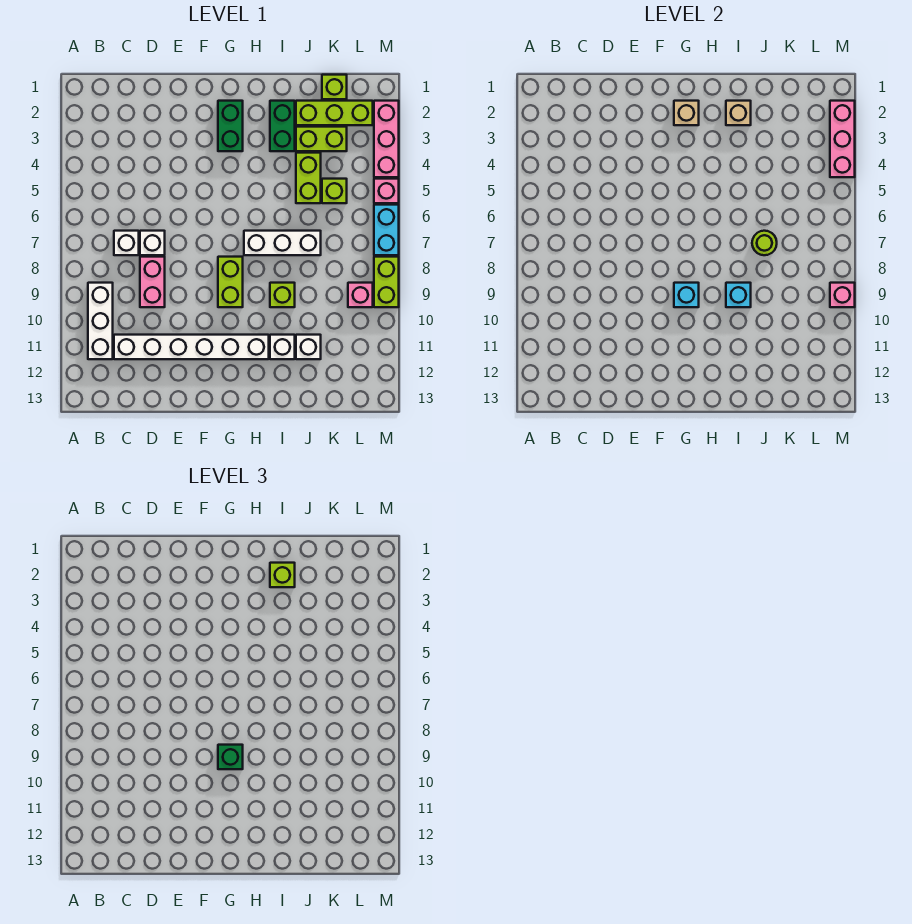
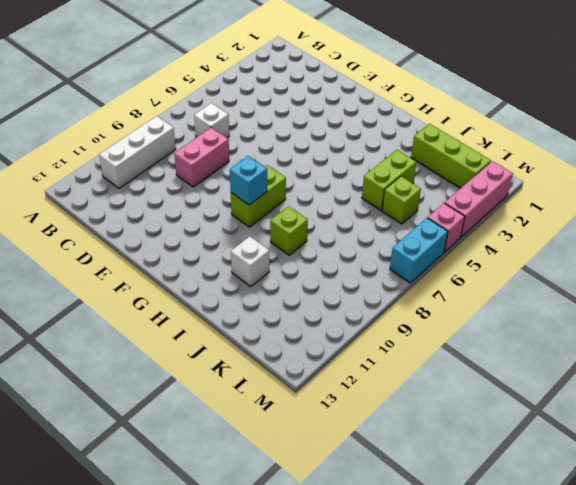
none -> white 1x6 brick [114,335,269,359]
none -> white 1x1 brick [140,231,165,255]
none -> green 1x2 brick [218,101,243,151]
none -> white 1x3 brick [244,231,321,255]

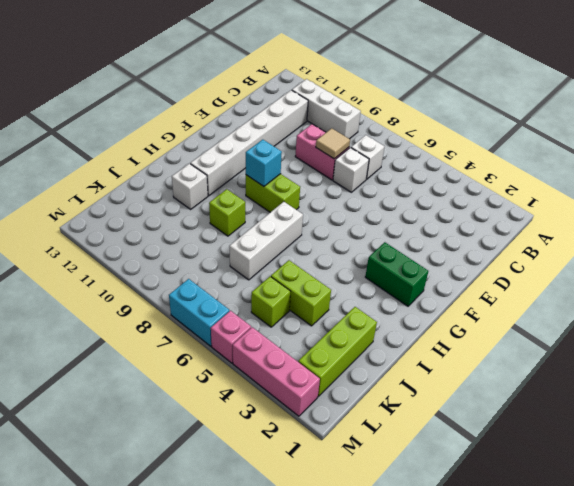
tan 1x1 tile [316,128,350,159] -> none
none -> green 1x2 brick [270,101,295,151]
none -> lime 1x2 brick [296,127,347,151]
none -> white 1x1 brick [296,335,321,359]
none -> lime 1x1 brick [322,75,347,99]

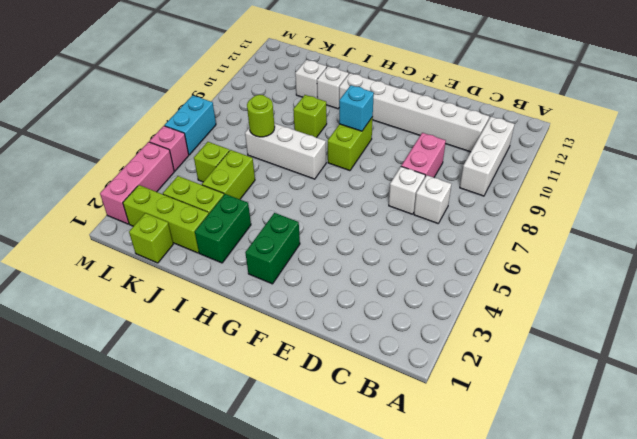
none -> pink 1x1 brick [348,283,373,307]
none -> lime 1x2 brick [374,257,399,307]
none -> tan 1x1 brick [674,101,699,125]
none -> tan 1x1 brick [726,101,751,125]

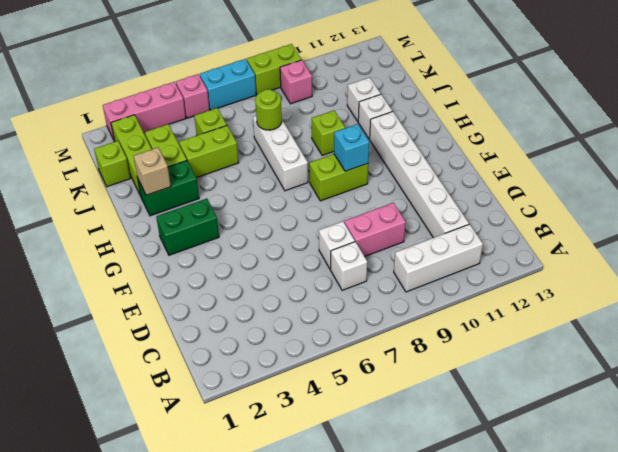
none -> tan 1x1 brick [674,101,699,125]
none -> cyan 1x1 brick [726,283,751,307]
none -> pink 1x3 brick [830,101,855,177]
none -> pink 1x1 brick [830,283,855,307]

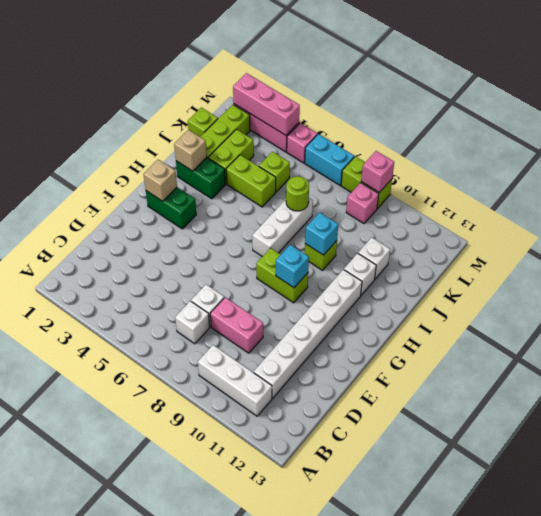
none -> green 1x1 brick [218,745,243,769]
none -> lime 1x1 brick [270,563,295,587]

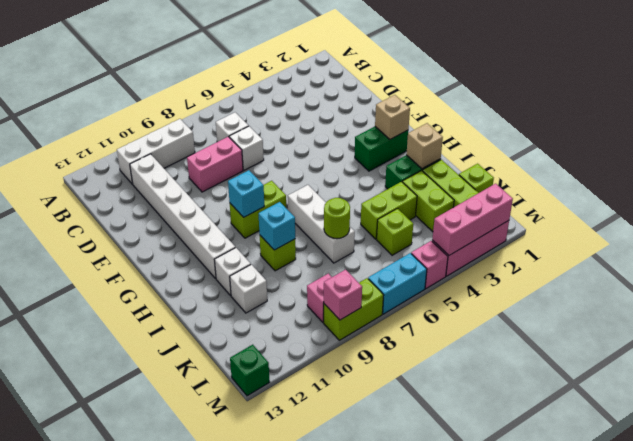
green 1x1 brick [230,345,269,396] -> green 1x1 brick moved to [218,745,243,769]
none -> lime 1x1 brick [270,563,295,587]

